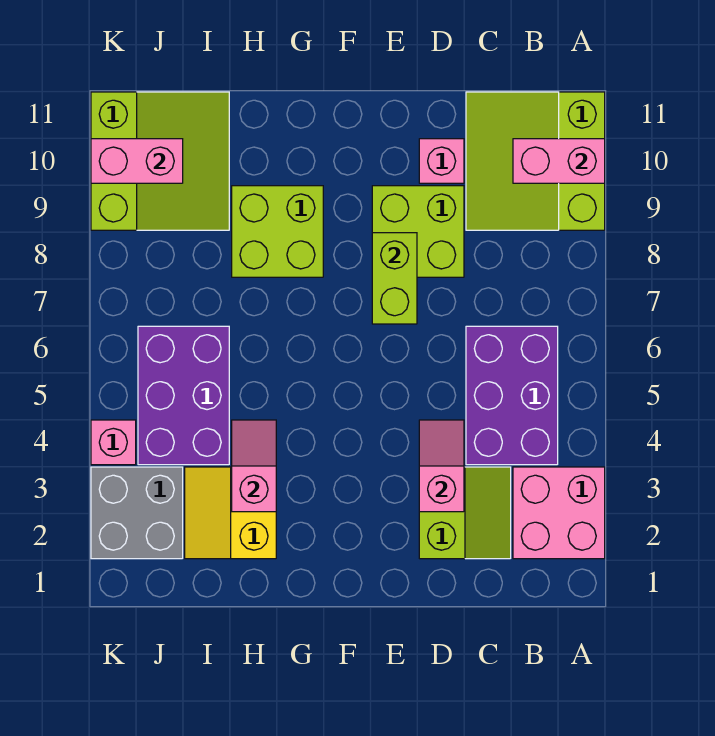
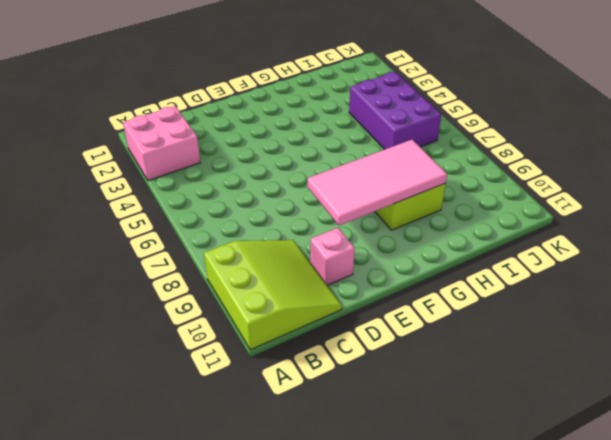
pink 2x4 tile [307,140,447,225] -> lime 1x2 brick [372,233,417,324]
none -> purple 2x3 brick [466,326,558,465]
none -> lime 2x2 slope [419,467,511,559]
none -> lime 2x2 brick [372,186,464,277]

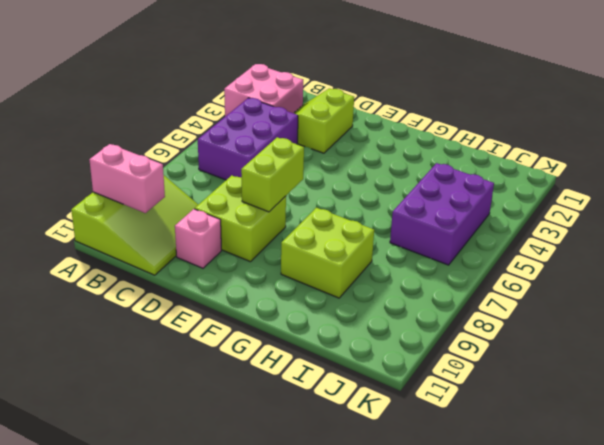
none -> yellow 2x2 slope [185,467,276,559]
none -> lime 3x3 slope [91,92,229,230]
none -> grey 2x2 brick [91,467,183,559]

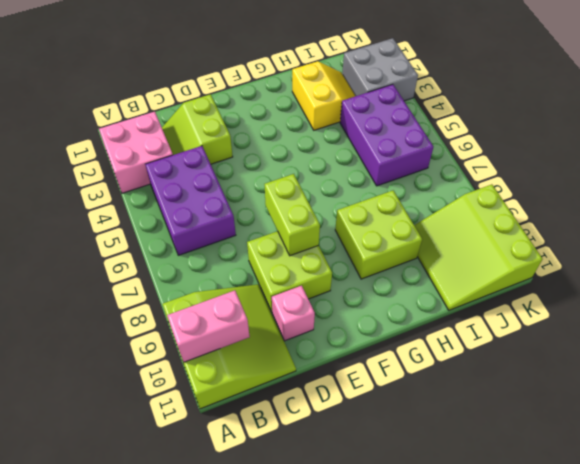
none -> pink 1x1 brick [91,420,136,465]
none -> pink 1x2 slope [419,420,464,512]
none -> pink 1x2 slope [232,420,276,512]

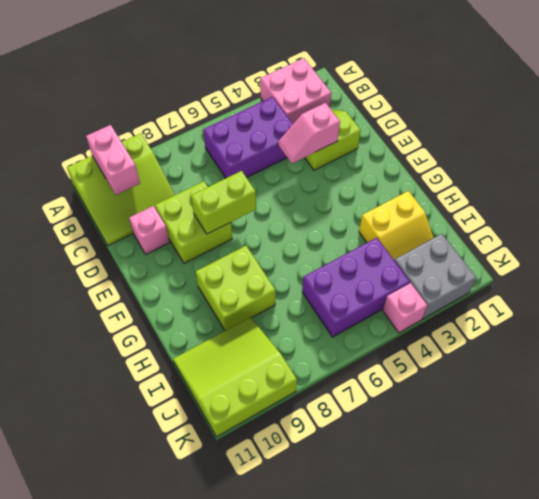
none -> pink 1x2 slope [232,420,276,512]
none -> pink 1x2 brick [91,139,183,183]

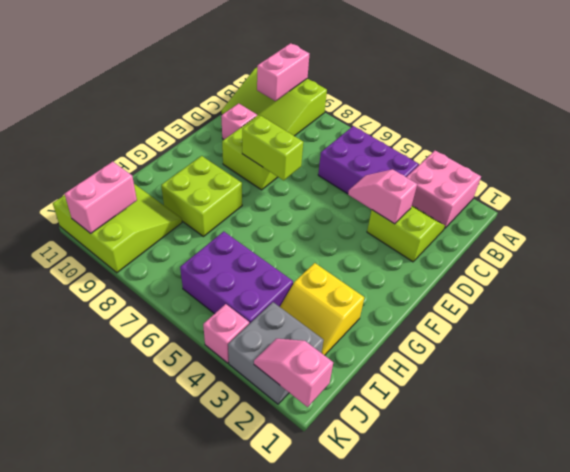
pink 1x2 slope [254,339,333,407] -> pink 1x2 slope moved to [232,420,276,512]

